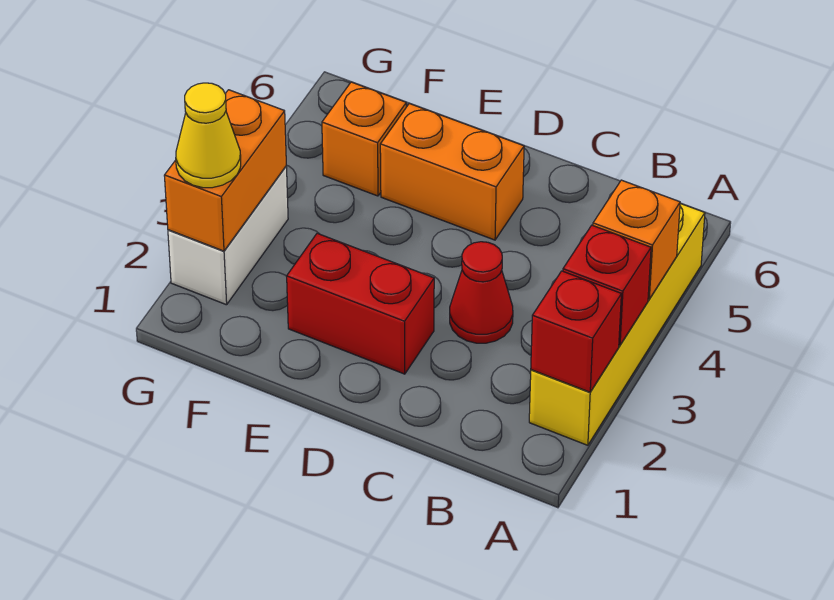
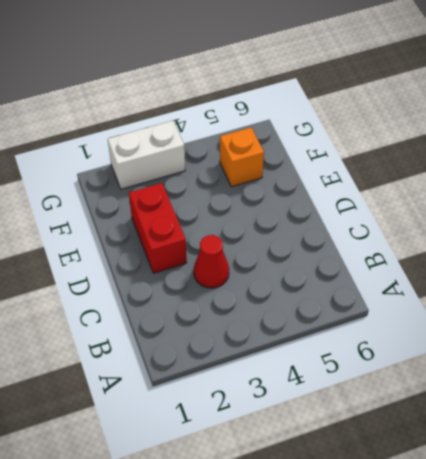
none -> yellow 1x4 brick [529,203,705,445]
none -> orange 1x2 brick [380,103,524,240]

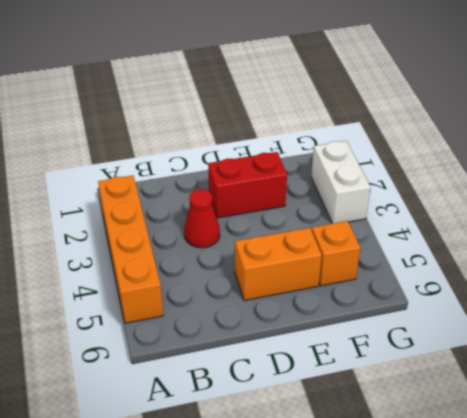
orange 1x4 brick [98,175,163,323] -> yellow 1x4 brick [529,203,705,445]
none -> red 1x1 brick [531,271,621,392]
none -> red 1x1 brick [563,225,651,345]

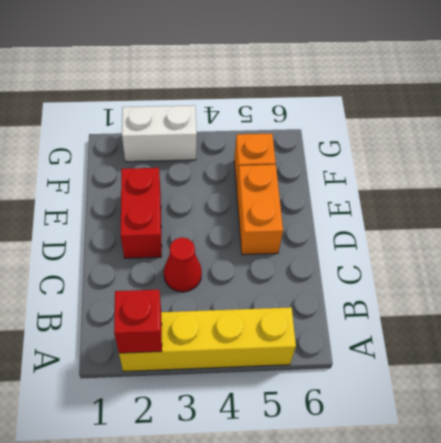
none -> red 1x1 brick [563,225,651,345]
none -> orange 1x1 brick [593,180,680,299]

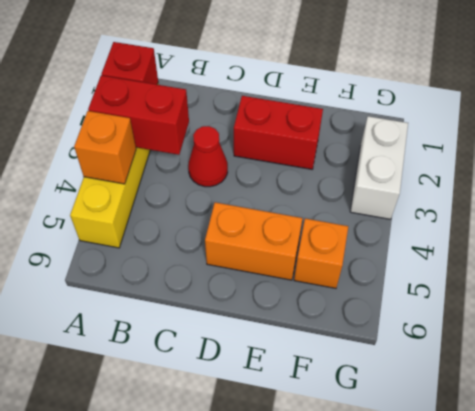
red 1x2 brick [88,75,189,155] -> red 1x1 brick [563,225,651,345]
none -> orange 1x2 brick [164,90,286,251]
none -> yellow 1x1 cone [176,83,241,188]

